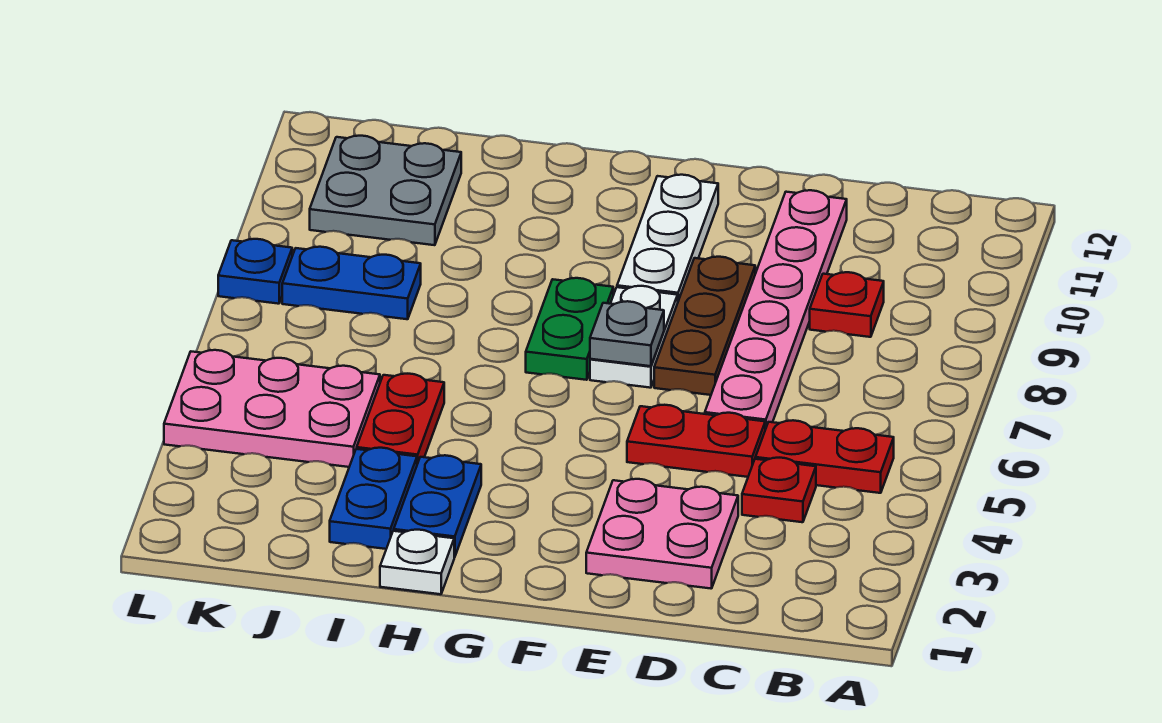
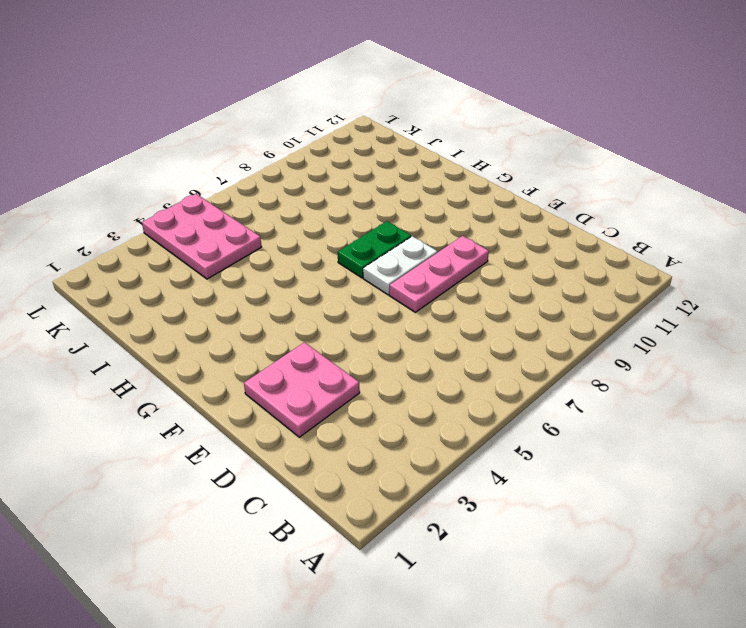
pink 1x3 plate [389,236,489,312] -> brown 1x3 plate [654,257,755,395]
none -> red 1x2 plate [755,420,894,493]
none -> red 1x1 plate [742,458,816,522]
none -> red 1x1 plate [810,272,884,337]

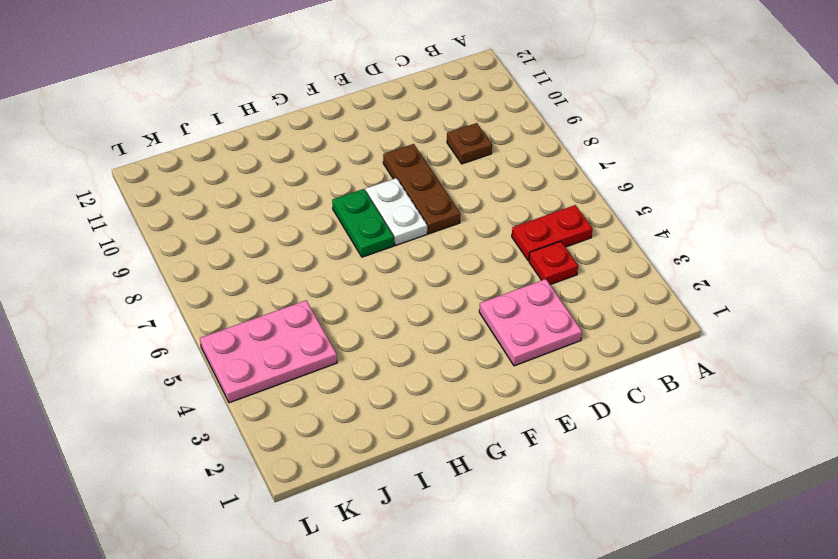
brown 1x1 plate [447,123,492,164] -> red 1x1 plate [810,272,884,337]
none -> red 1x2 plate [627,405,765,477]
none -> pink 1x6 plate [705,190,847,429]
none -> white 1x3 plate [617,175,718,301]

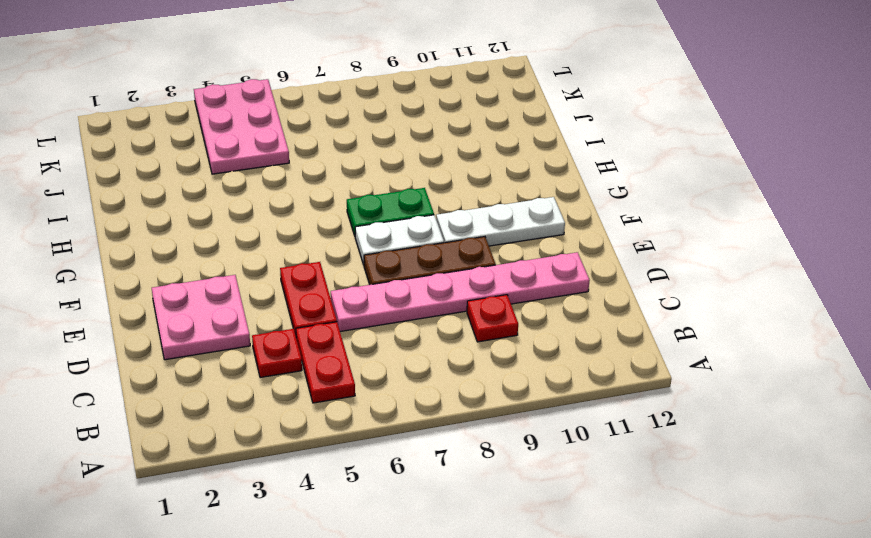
none -> white 1x1 plate [380,530,454,594]
none -> blue 1x2 plate [394,455,481,557]
none -> blue 1x2 plate [330,448,417,549]

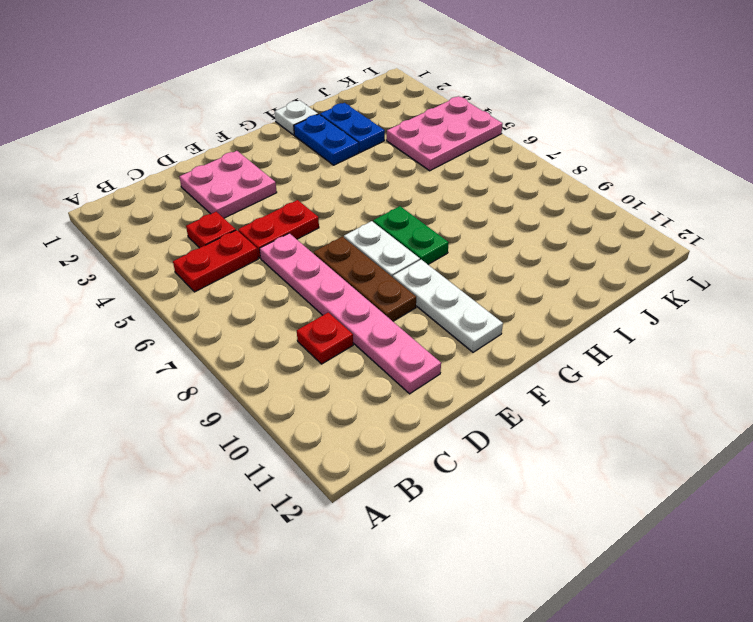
none -> red 1x2 plate [357,374,444,464]
none -> blue 1x2 plate [282,247,421,319]
none -> grey 2x2 plate [310,136,461,245]

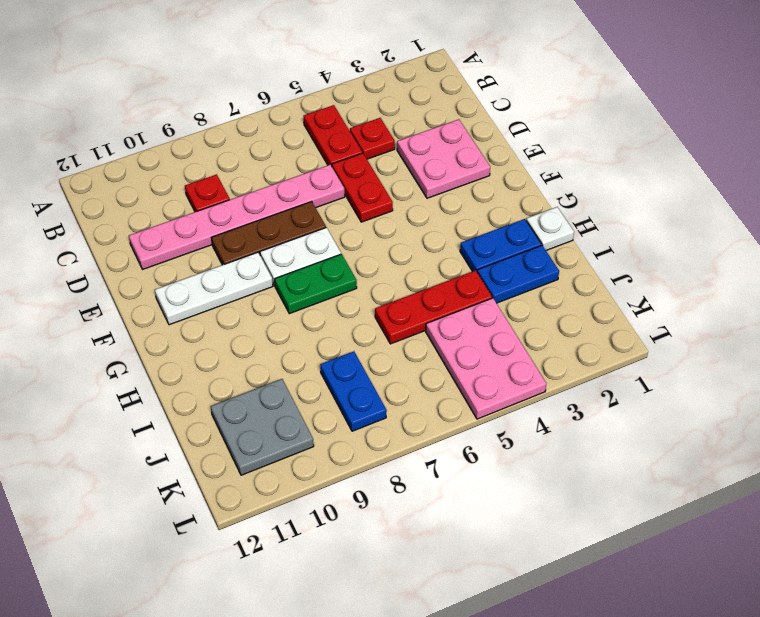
red 1x3 plate [375,270,492,344] -> red 1x2 plate [357,374,444,464]
none -> blue 1x1 plate [218,239,292,304]
none -> grey 1x1 plate [590,301,664,366]

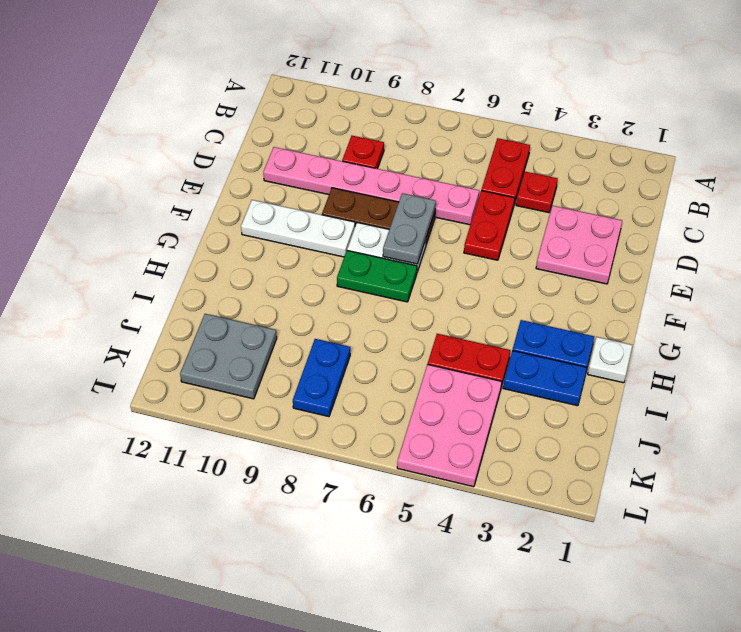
grey 1x2 plate [383,193,436,264] -> grey 1x1 plate [590,301,664,366]
none -> blue 1x1 plate [218,239,292,304]

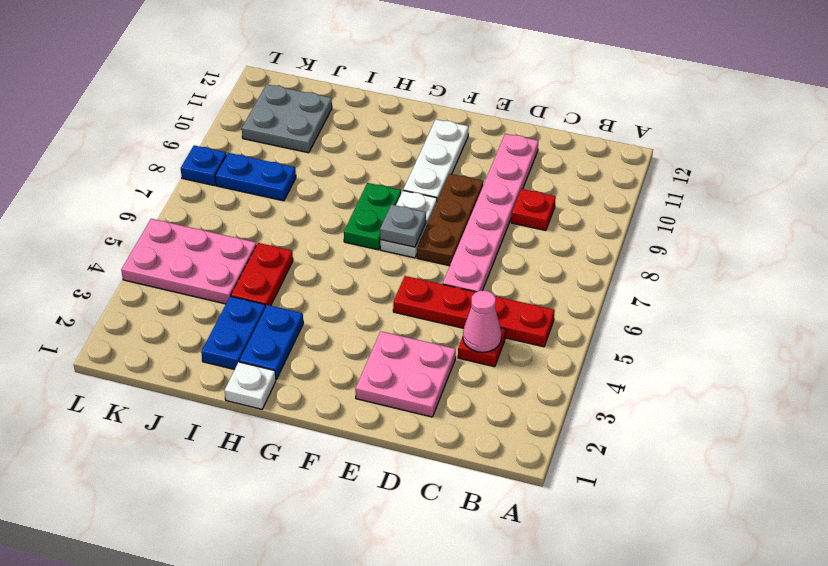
pink 1x1 cone [463,291,502,352] -> none

